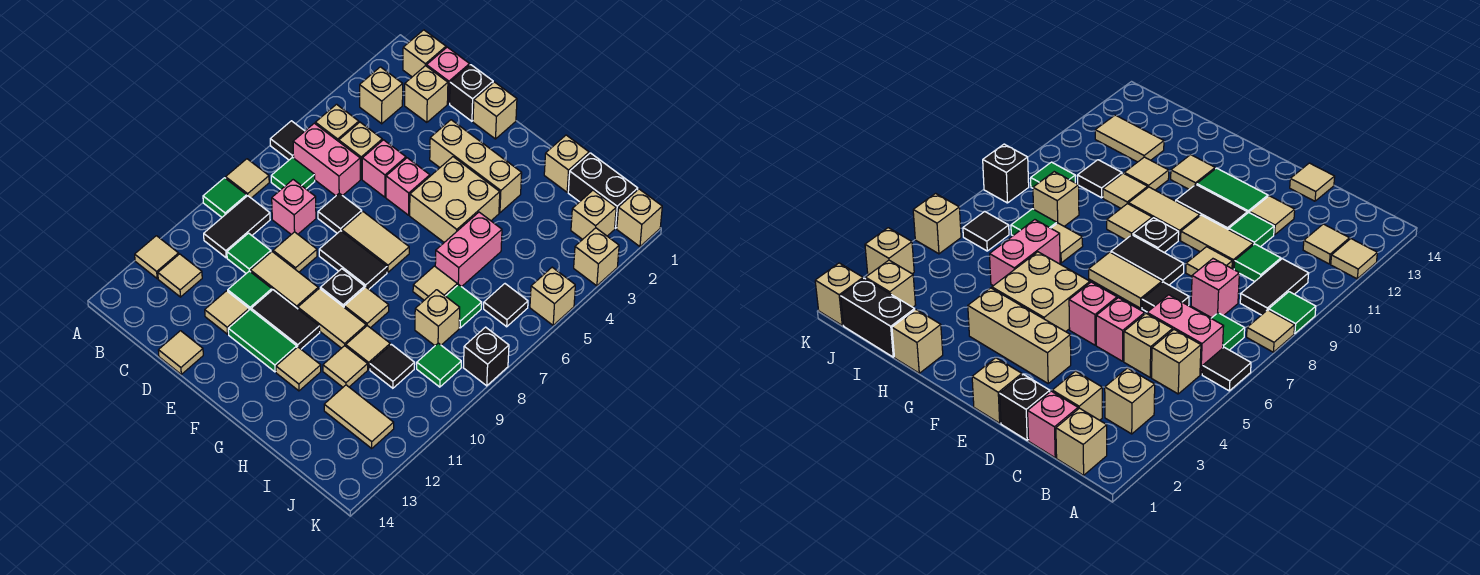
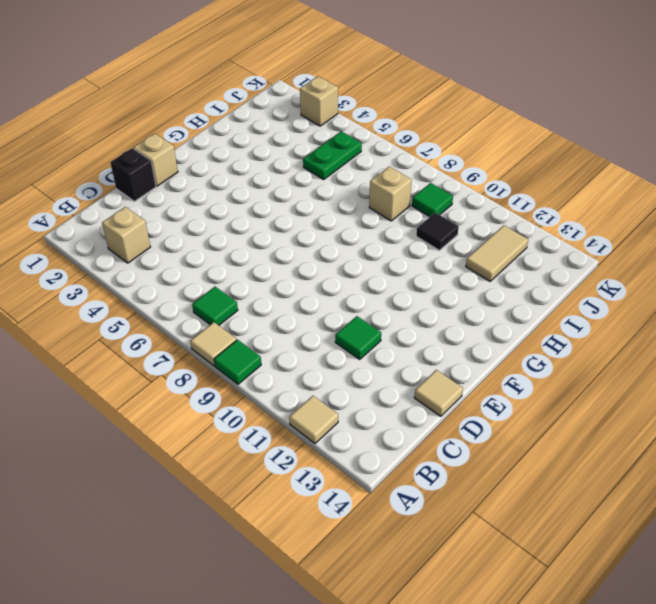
green 1x2 plate [303,131,362,179] -> none
none -> black 1x1 tile [270,121,305,160]
none -> tan 1x1 brick [403,30,446,77]
none -> tan 1x1 brick [315,104,359,141]
none -> pink 1x2 brick [293,123,360,196]

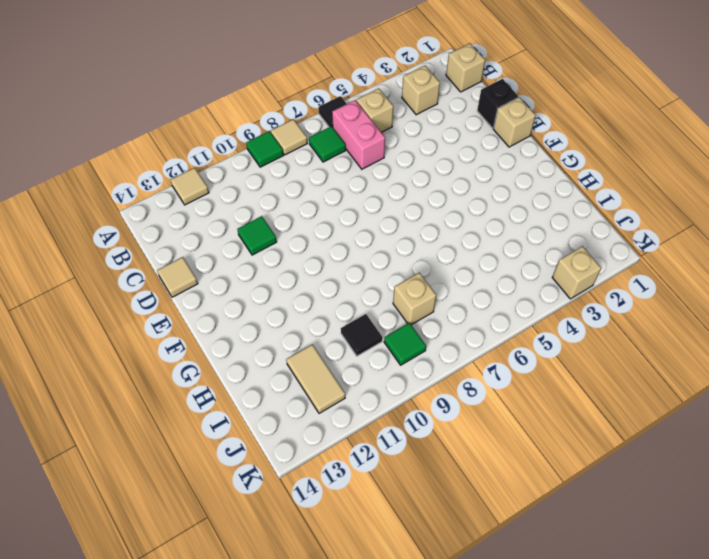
none -> black 1x2 tile [204,196,270,258]
none -> tan 1x1 tile [158,254,202,297]
none -> pink 1x1 brick [427,47,470,104]
none -> tan 1x1 brick [405,66,448,122]

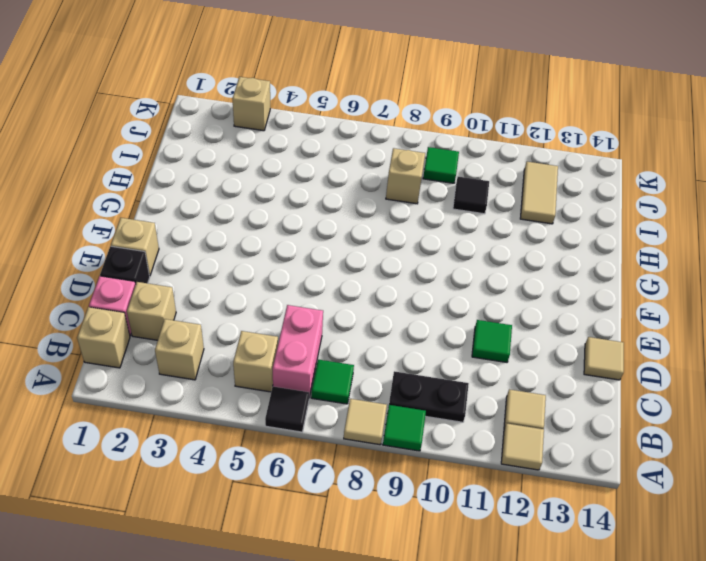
black 1x2 plate [389,371,469,422] -> black 1x2 tile [204,196,270,258]
none -> tan 1x1 brick [339,122,382,179]
none -> pink 1x1 brick [272,180,316,234]
none -> green 1x1 tile [227,233,271,273]
none -> pink 1x1 brick [362,140,406,197]

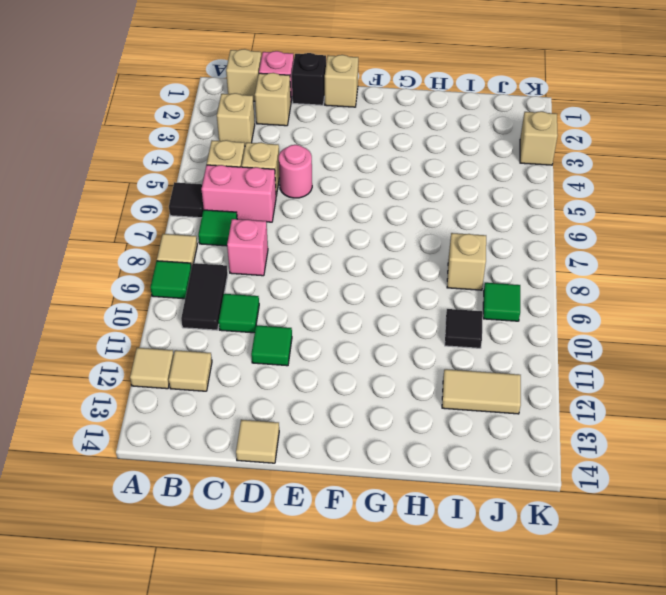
pink 1x1 round brick [279,145,312,198] -> pink 1x1 brick [362,140,406,197]
none -> black 1x1 tile [318,193,362,233]
none -> tan 1x1 tile [273,232,317,272]
none -> tan 1x2 tile [250,252,318,309]
none -> tan 1x1 tile [205,291,249,334]

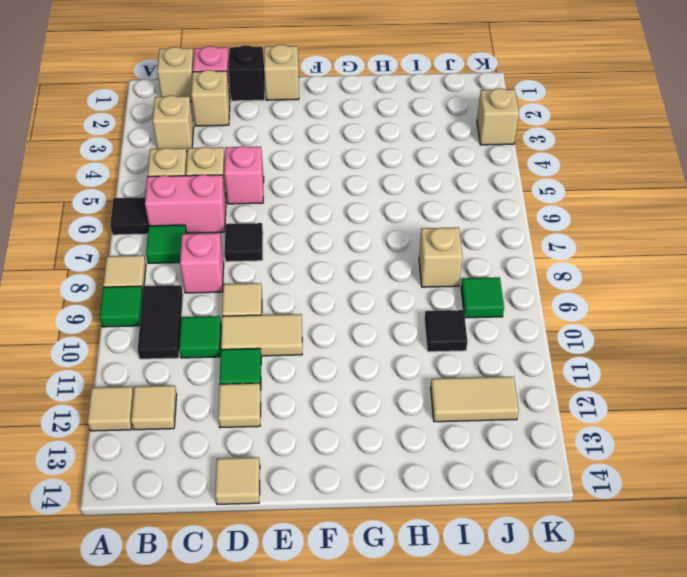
none -> tan 1x3 brick [430,120,522,213]
none -> pink 1x1 brick [386,158,430,215]
none -> tan 1x2 tile [342,212,409,272]
none -> black 1x2 tile [319,231,387,289]

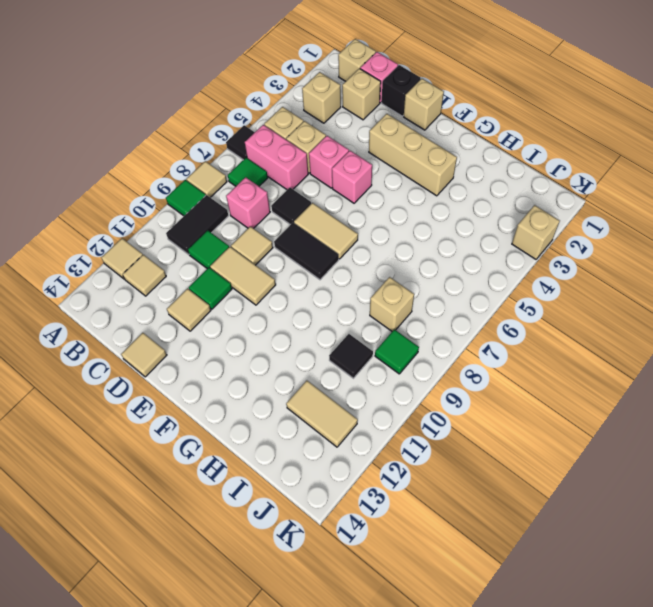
none -> black 1x2 tile [251,290,320,349]
none -> green 1x2 tile [228,310,297,372]
none -> tan 2x2 brick [410,157,500,242]
none -> black 1x1 plate [320,269,365,307]

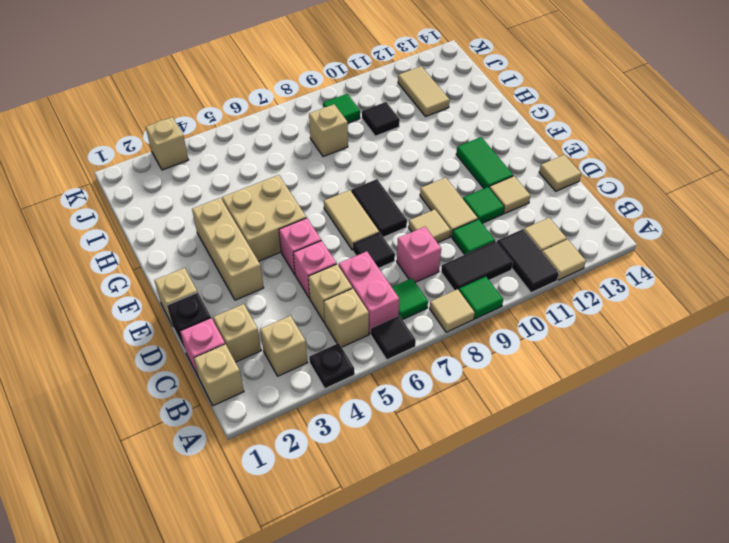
black 1x1 plate [309,343,355,389] -> black 1x1 plate moved to [320,269,365,307]
black 1x2 tile [497,229,559,293] -> black 1x2 tile moved to [251,290,320,349]
none -> tan 1x2 tile [298,288,366,348]
none -> tan 1x1 tile [344,287,389,328]
none -> tan 1x1 tile [276,347,321,391]
none -> tan 1x1 brick [544,135,589,192]

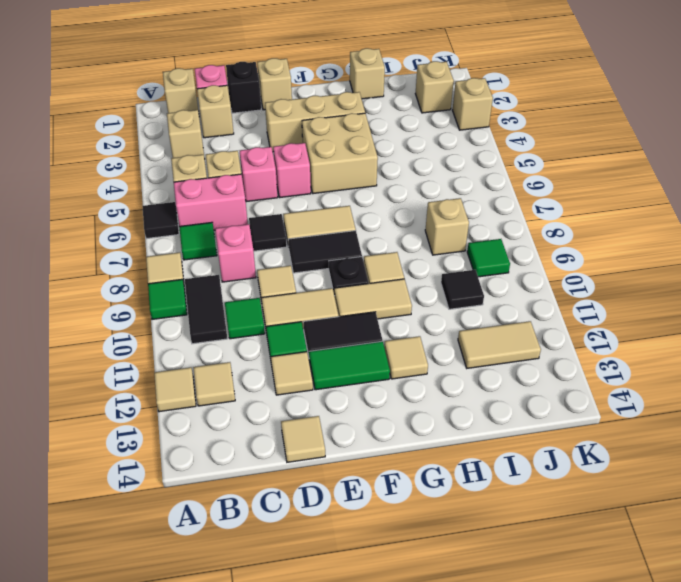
none -> pink 1x2 brick [435,212,502,287]
none -> tan 1x1 tile [413,266,457,300]
none -> tan 1x1 tile [346,326,390,369]
none -> tan 1x1 tile [323,346,368,387]

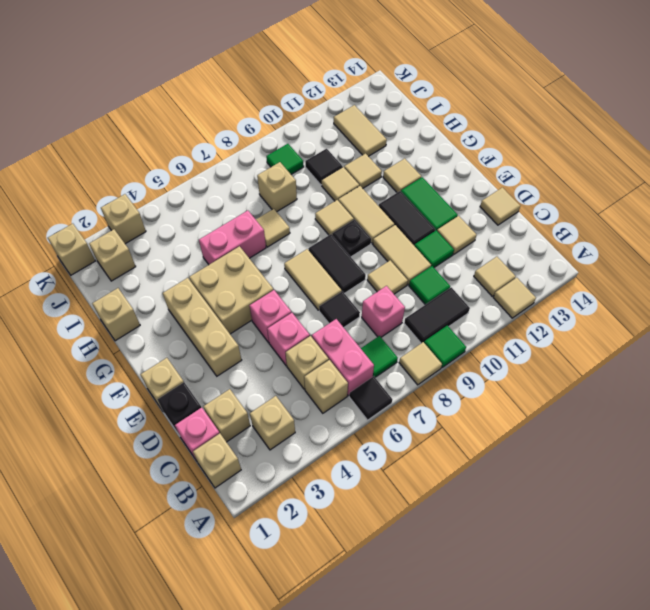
none -> black 1x2 brick [568,153,638,228]
none -> green 1x1 tile [446,284,482,328]
none -> black 1x1 tile [484,284,528,327]
none -> tan 1x1 brick [530,267,575,325]

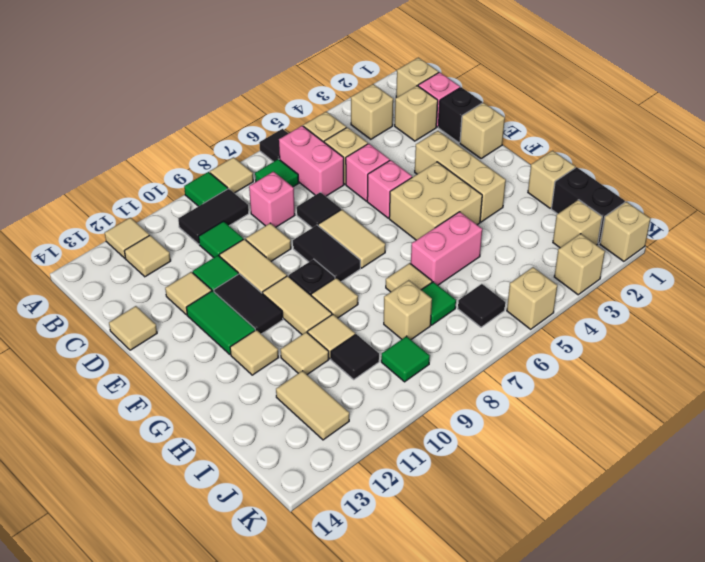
none -> black 1x1 brick [463,327,509,386]

